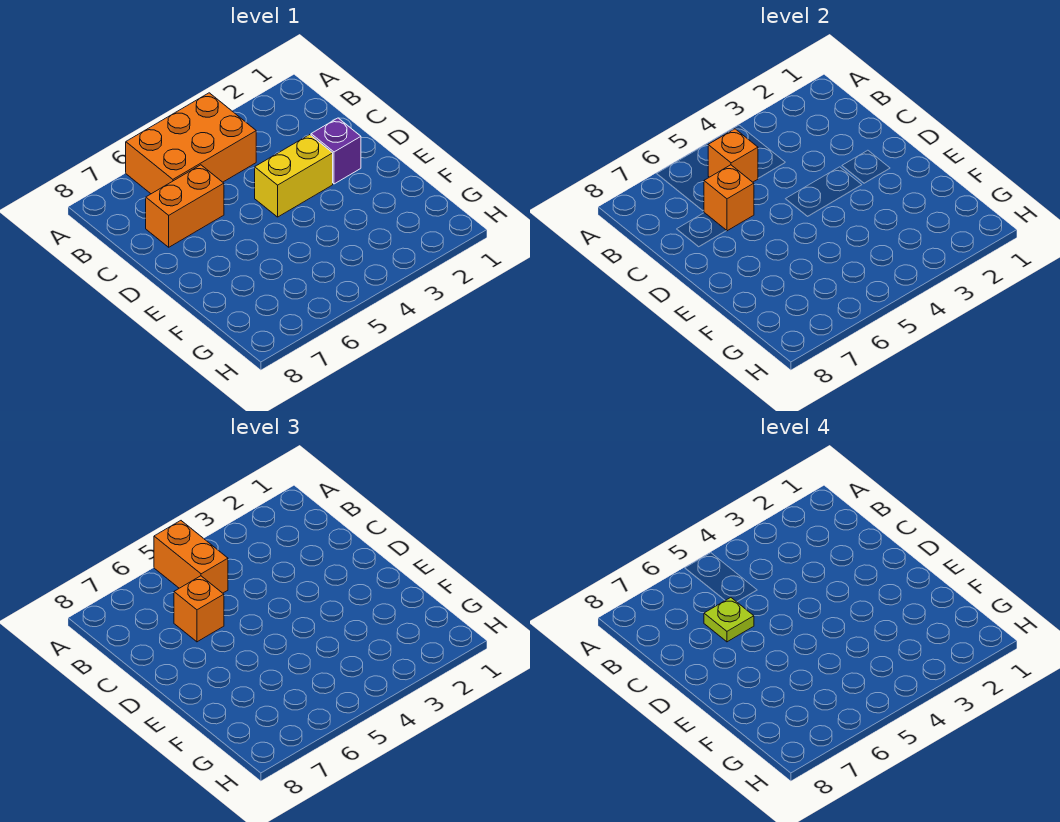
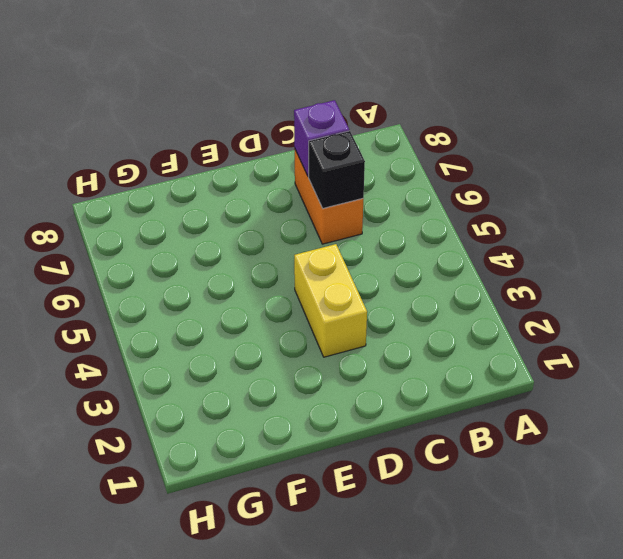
black 1x1 brick [309,131,365,208] -> orange 1x1 brick [704,165,754,231]
purple 1x1 brick [294,100,349,177] -> purple 1x1 brick moved to [311,118,361,184]
none -> orange 2x3 brick [126,93,256,194]
none -> orange 1x1 brick [708,129,758,182]

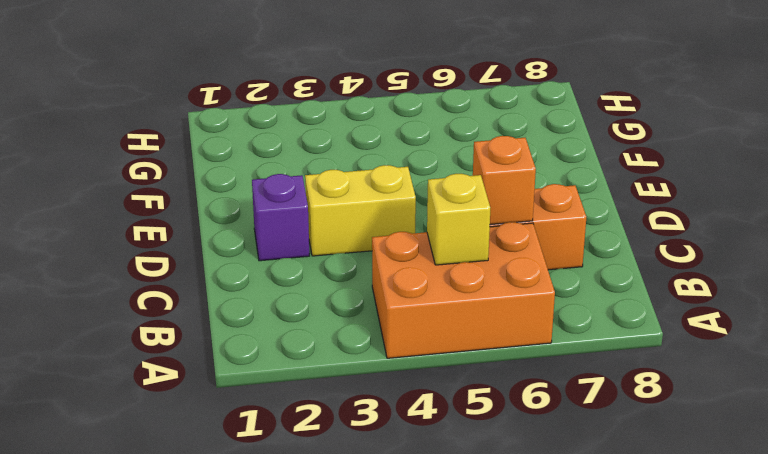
yellow 1x1 brick [427,174,490,265] -> orange 1x1 brick [708,129,758,182]
none -> orange 1x2 brick [154,521,228,593]
none -> orange 1x1 brick [174,576,224,642]

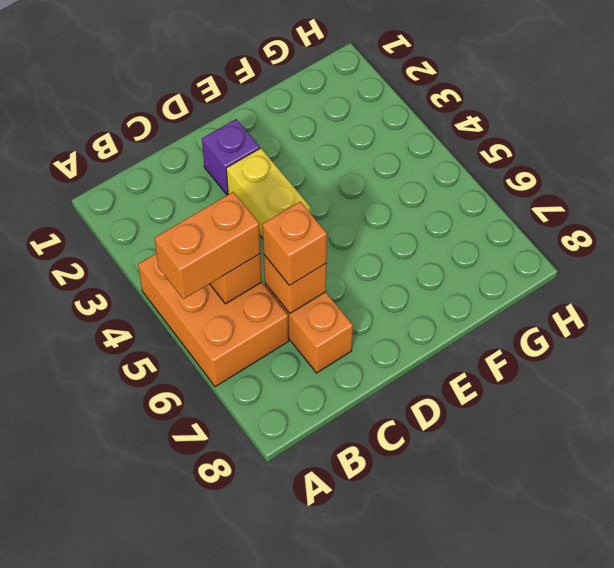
none -> lime 1x1 plate [704,598,754,642]

